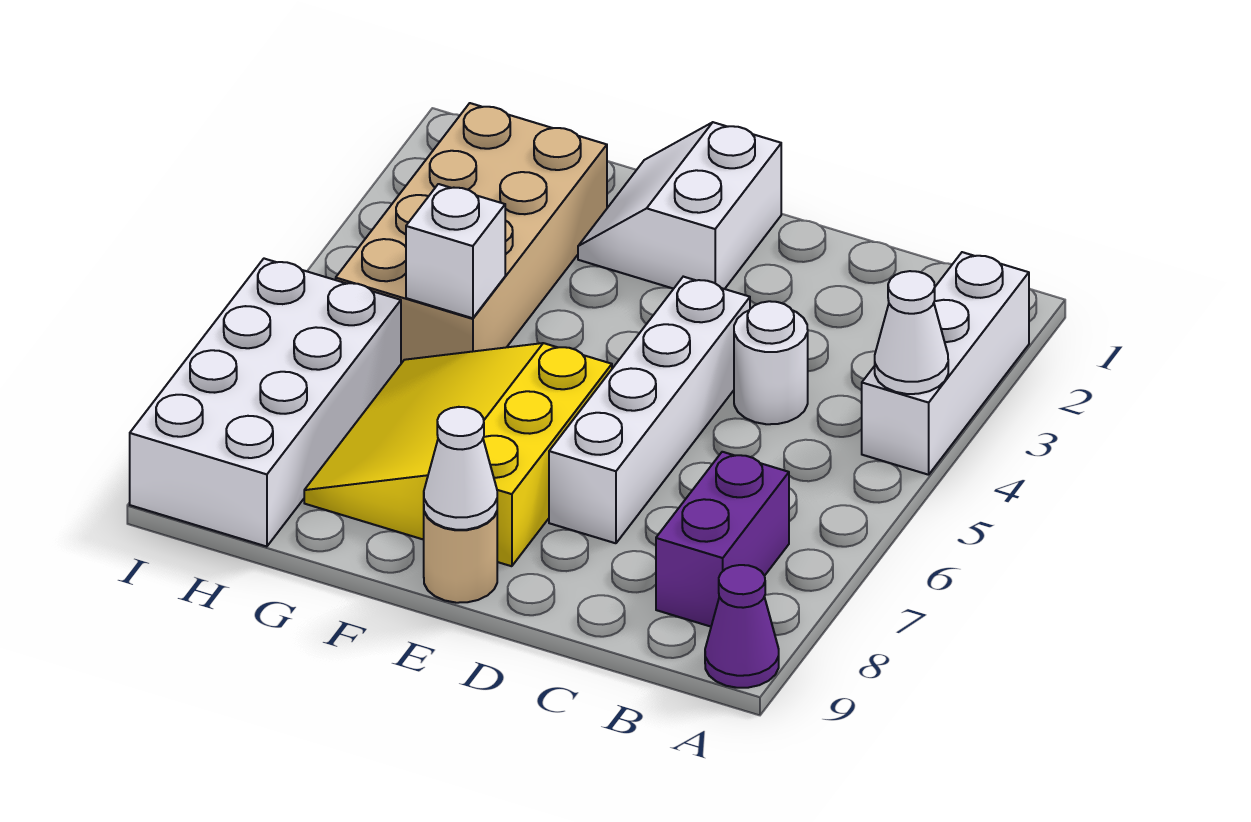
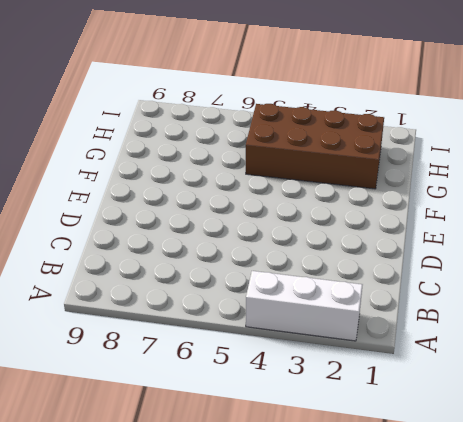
brown 2x4 brick [246,104,384,189] -> tan 2x4 brick [336,103,607,363]
none -> purple 1x1 cone [705,565,779,688]
none -> purple 1x2 brick [656,452,789,627]
none -> white 1x1 round brick [734,301,808,424]

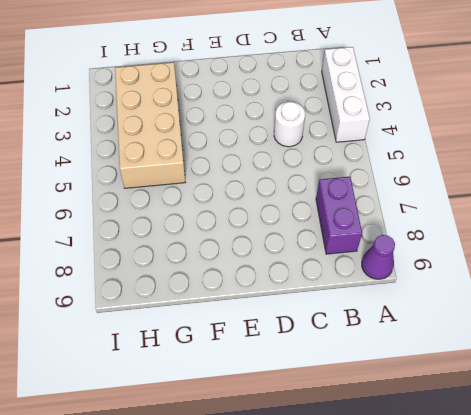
none -> white 1x4 brick [549,277,750,543]
none -> white 2x2 slope [578,122,781,289]
none -> yellow 3x3 slope [304,343,612,566]

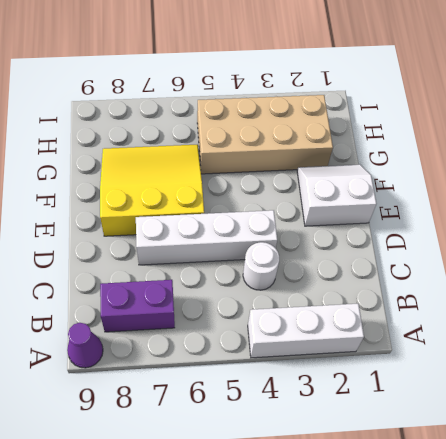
none -> tan 1x1 round brick [424,512,497,603]
none -> white 2x4 brick [130,259,401,547]
none -> white 1x1 cone [875,271,948,394]

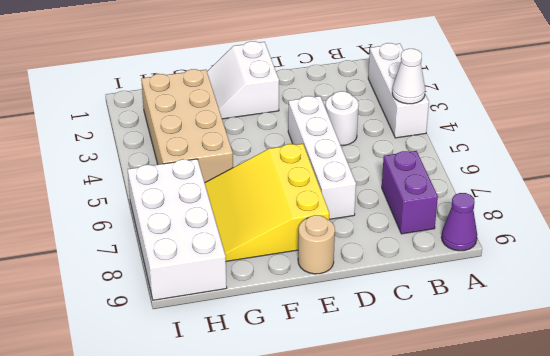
none -> white 1x1 cone [424,407,497,530]
none -> white 1x1 brick [406,184,505,318]

